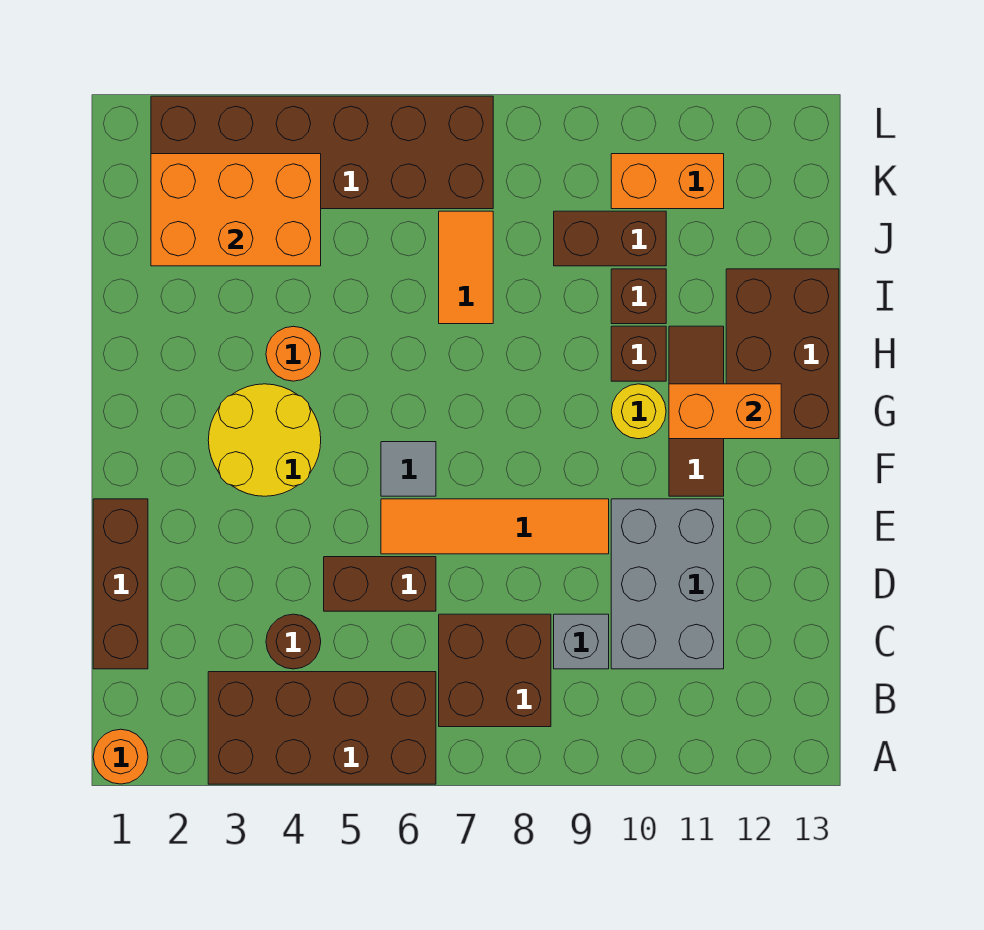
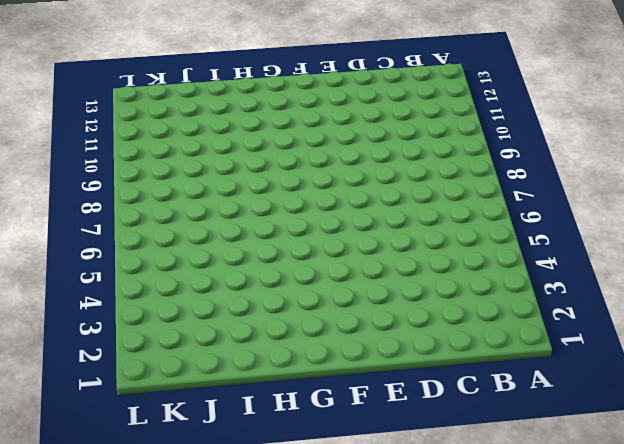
none -> orange 1x1 round brick [93,729,148,784]
none -> brown 2x4 brick [208,672,436,784]
none -> brown 2x2 brick [439,614,551,727]

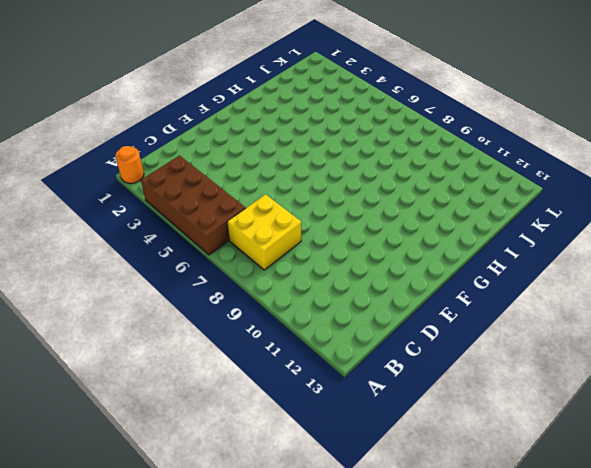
yellow 2x2 brick [228,194,301,270] -> brown 2x2 brick [439,614,551,727]
none -> brown 1x3 brick [93,499,148,669]
none -> brown 1x1 round brick [266,614,321,669]
none -> grey 1x1 brick [554,614,609,669]

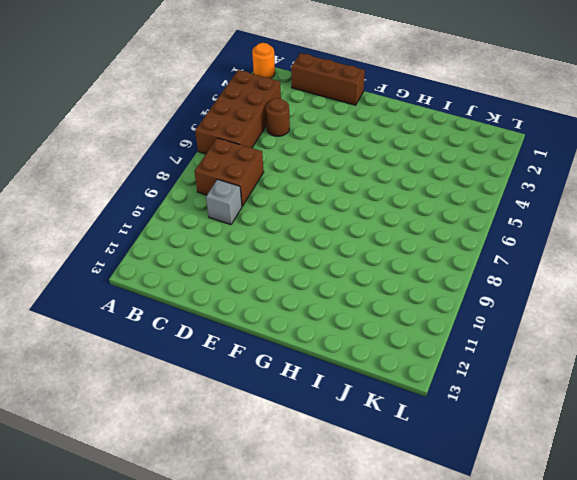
none -> grey 2x3 brick [611,499,724,669]
none -> brown 1x2 brick [324,557,436,611]
none -> orange 1x4 tile [381,499,609,554]

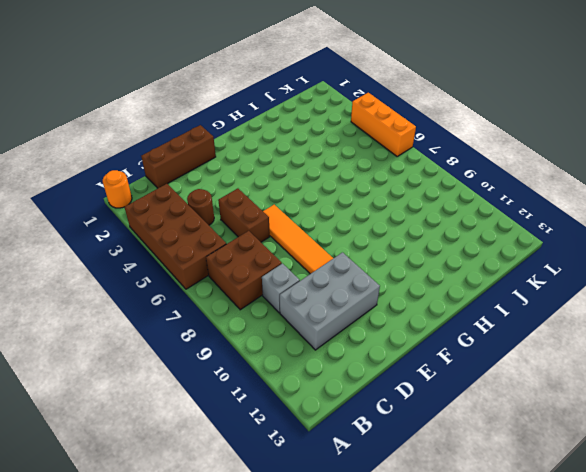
orange 1x3 brick [351,93,416,156] -> brown 2x6 brick [151,96,493,209]
none -> yellow 2x2 round brick [208,384,321,496]
none -> grey 1x1 tile [381,442,436,496]
none -> brown 1x3 tile [669,326,724,496]

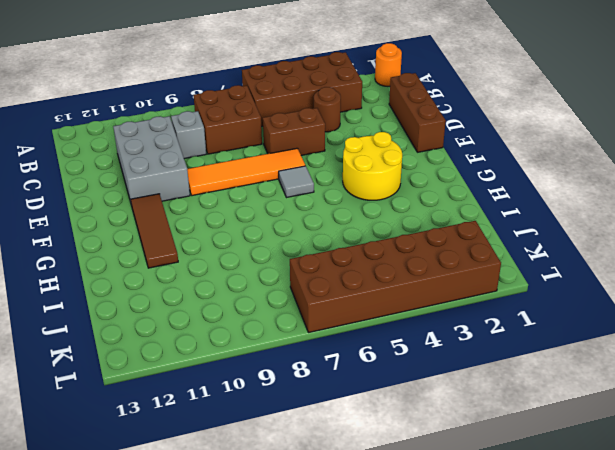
none -> yellow 1x1 round brick [611,384,666,439]
none -> brown 2x3 brick [726,269,839,439]
none -> orange 1x1 round brick [266,326,321,381]

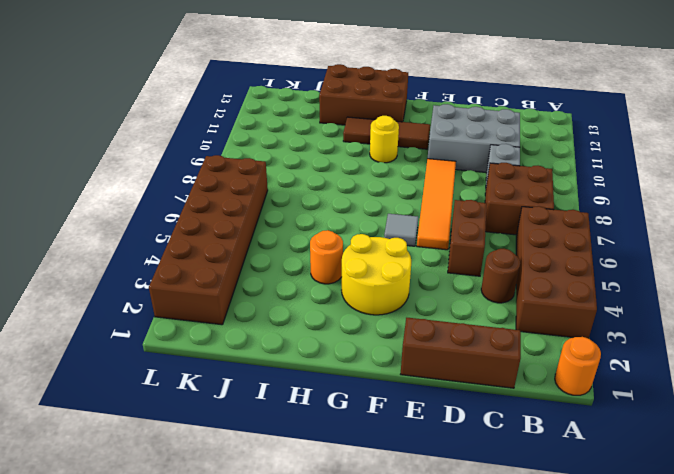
none -> brown 1x1 brick [611,326,666,381]
none -> orange 1x2 tile [439,211,493,324]
none -> brown 1x1 brick [611,269,666,324]

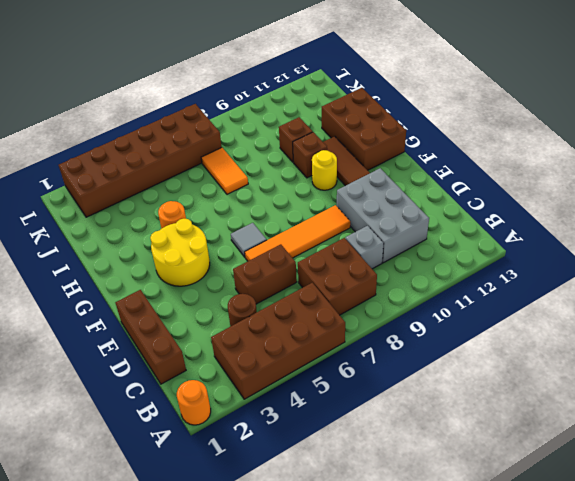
none -> brown 1x2 brick [554,211,666,266]
none -> orange 1x2 brick [611,154,724,209]
none -> orange 1x2 brick [669,384,781,439]

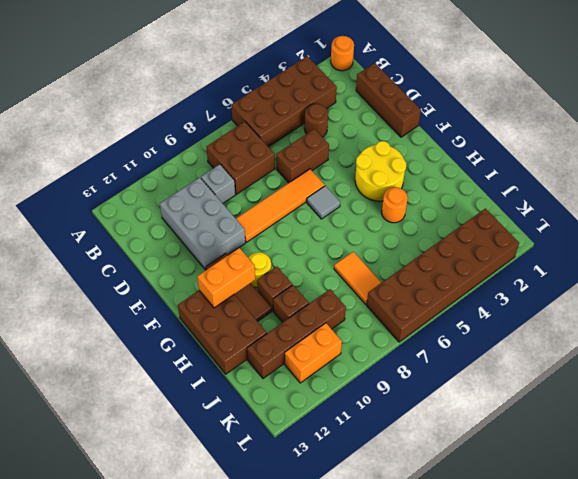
brown 1x4 brick [247,289,346,378] -> brown 1x2 brick [554,211,666,266]
none -> orange 2x3 brick [151,154,321,266]

